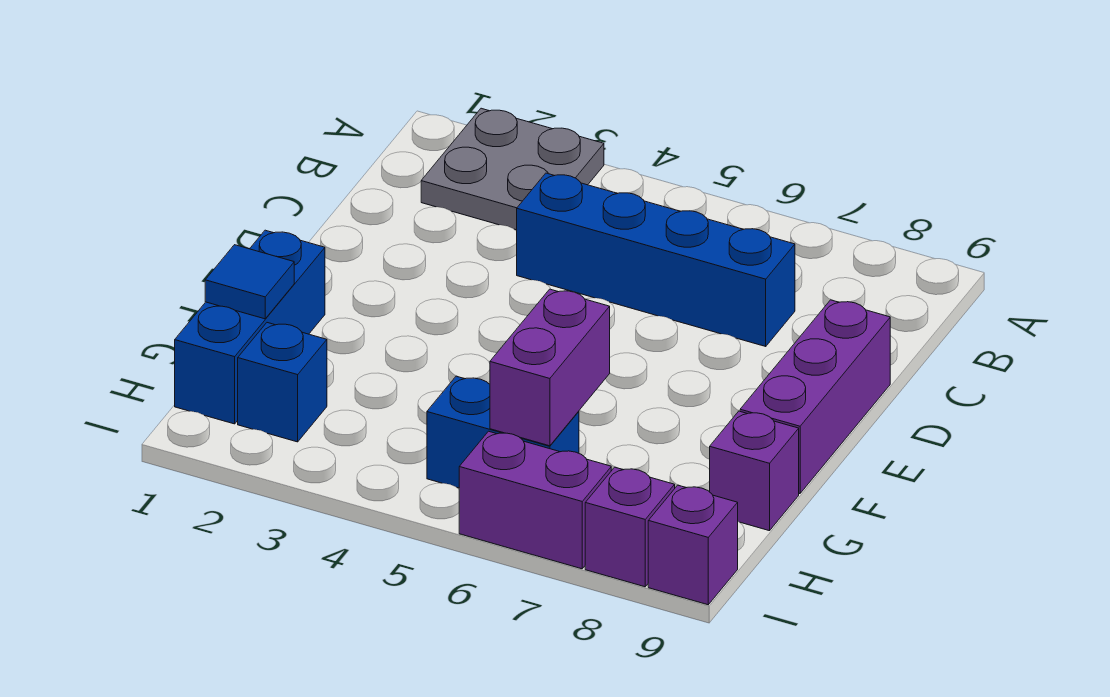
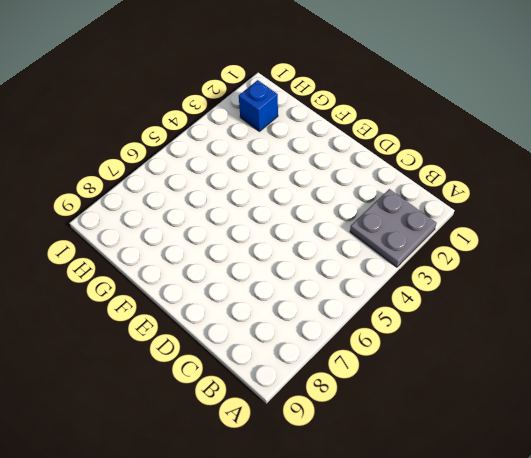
none -> blue 1x4 brick [517,173,795,346]
none -> purple 1x3 brick [740,300,890,494]
none -> blue 1x3 brick [175,230,325,424]

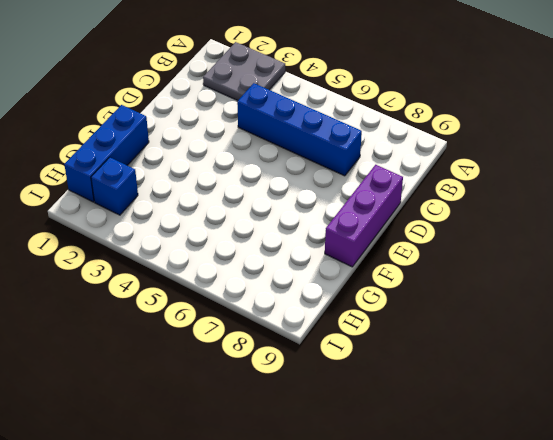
none -> purple 1x1 brick [710,411,799,531]
none -> blue 1x2 brick [427,376,579,488]
none -> purple 1x2 brick [459,431,611,569]

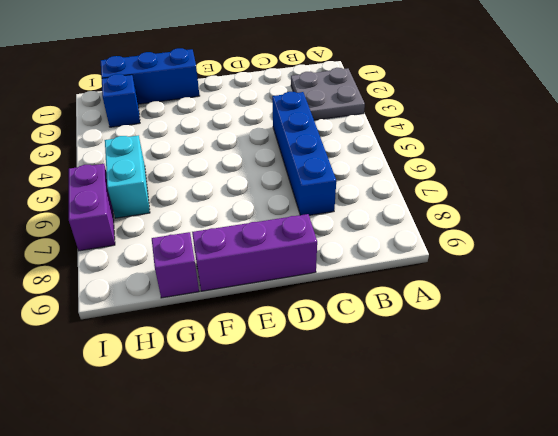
cyan 1x2 brick [105,135,150,218] -> blue 1x2 brick [427,376,579,488]
none -> purple 1x1 brick [585,467,675,587]
none -> purple 1x1 brick [648,485,738,605]
none -> blue 1x1 tile [205,245,294,319]

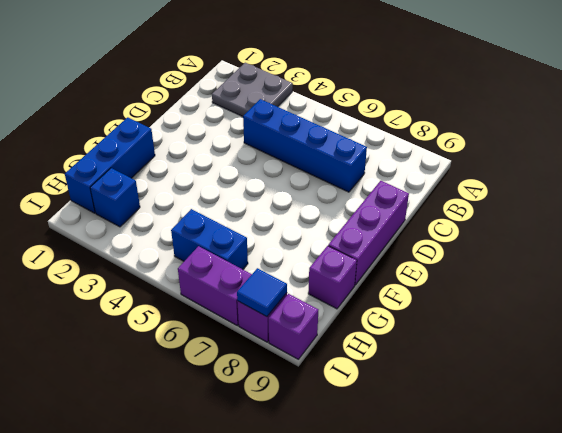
blue 1x1 tile [237,268,287,317] -> blue 1x1 tile moved to [205,245,294,319]
none -> purple 1x2 brick [490,289,610,446]

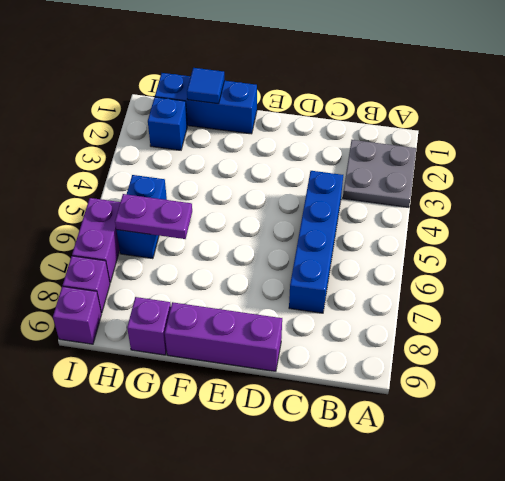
purple 1x2 plate [115,194,192,239] -> purple 1x2 brick [490,289,610,446]

